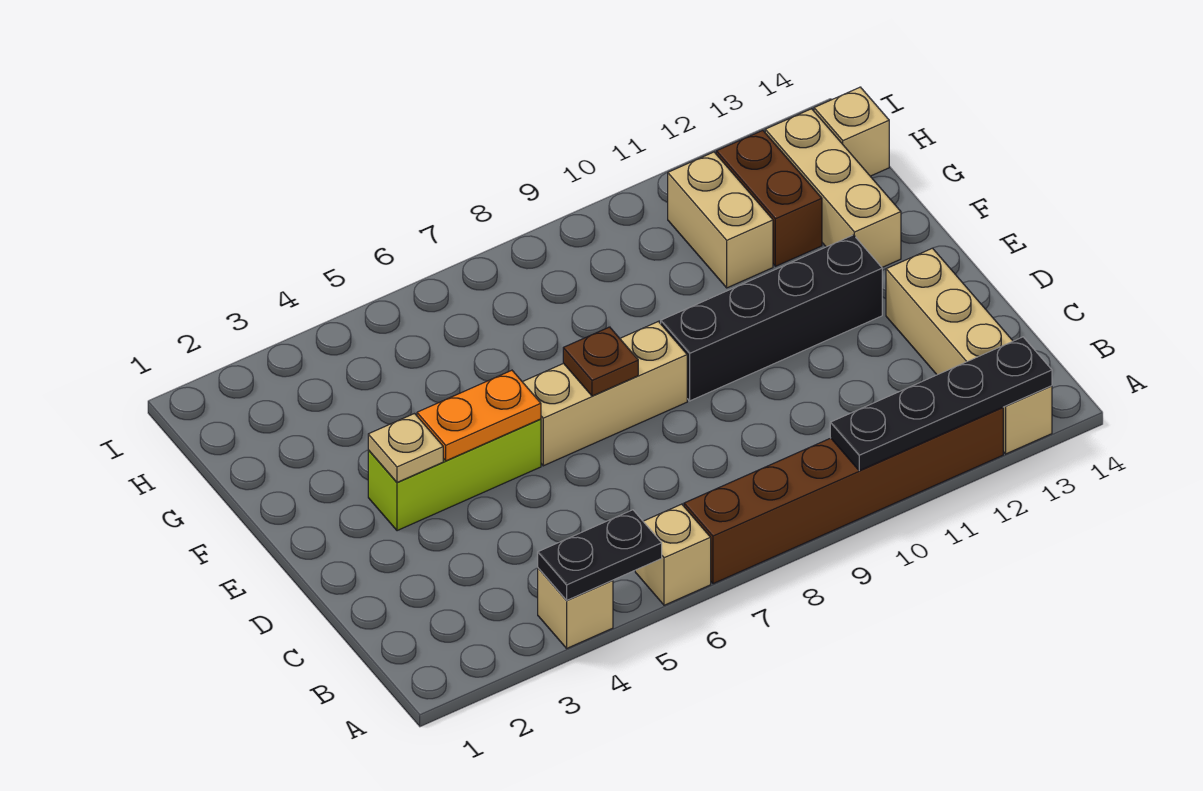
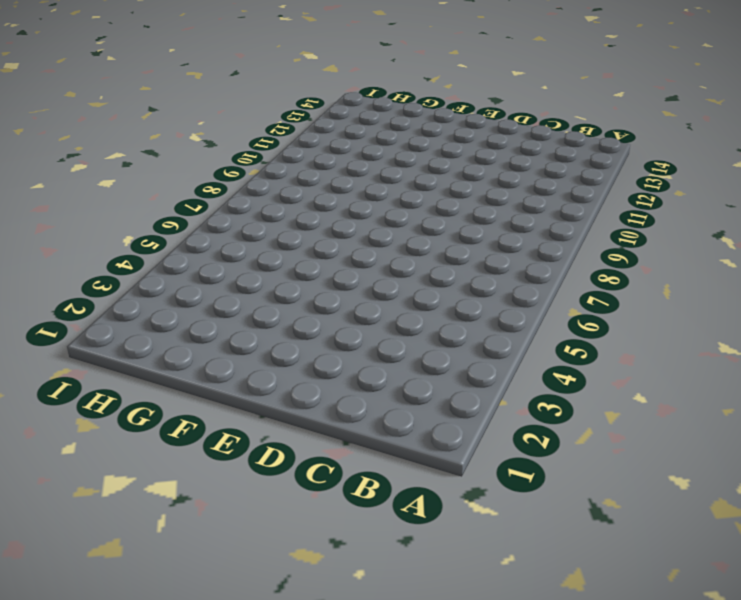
none -> tan 1x1 brick [538,568,613,648]
none -> tan 1x1 brick [635,504,711,605]
none -> brown 1x6 brick [684,407,1003,584]

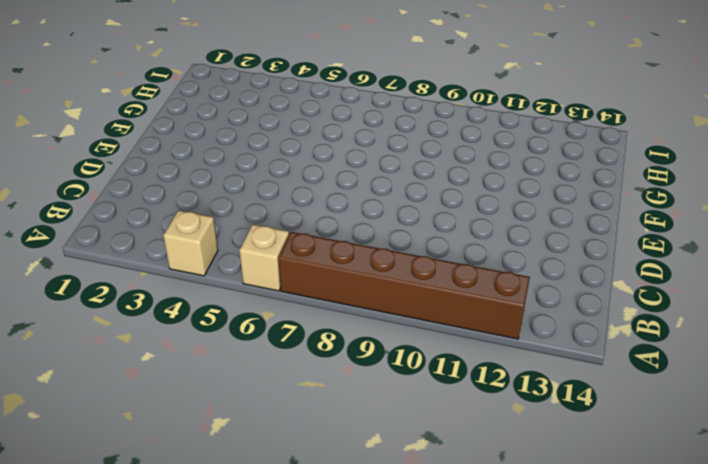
none -> tan 1x4 brick [886,248,1052,454]
none -> lime 1x3 brick [368,419,541,531]
none -> tan 1x3 brick [523,321,687,466]

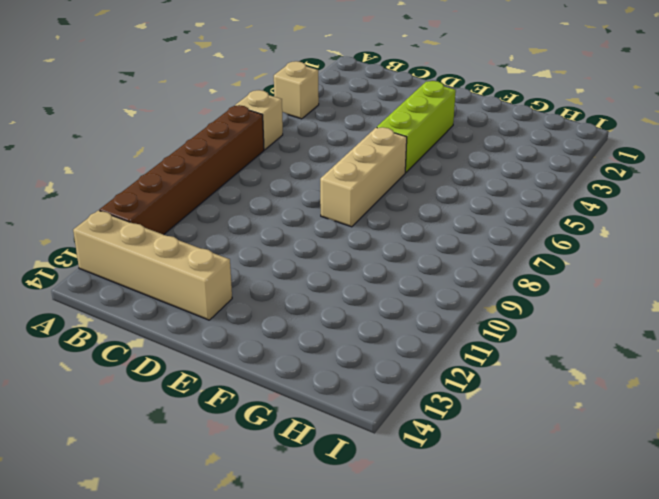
none -> black 1x4 brick [661,235,882,401]
none -> tan 1x3 brick [765,109,901,267]
none -> tan 1x2 brick [668,152,773,288]

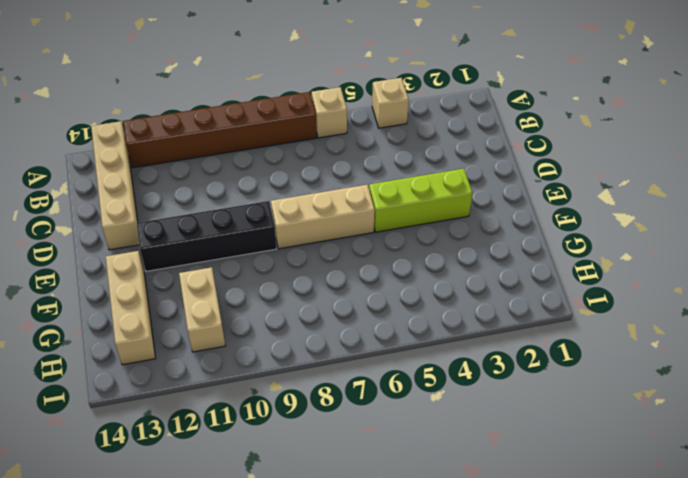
none -> brown 1x2 brick [716,130,822,266]
none -> tan 1x1 brick [814,87,889,176]
none -> black 1x2 plate [538,510,662,600]

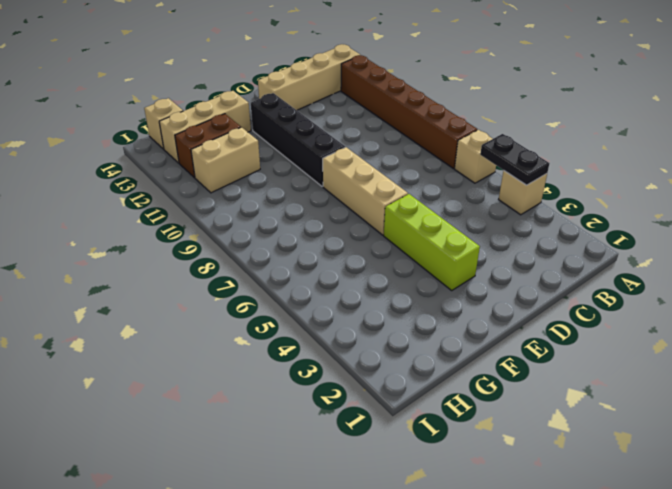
none -> black 1x4 plate [830,337,1052,471]
none -> tan 1x1 plate [368,414,443,482]
none -> orange 1x2 plate [417,370,541,461]

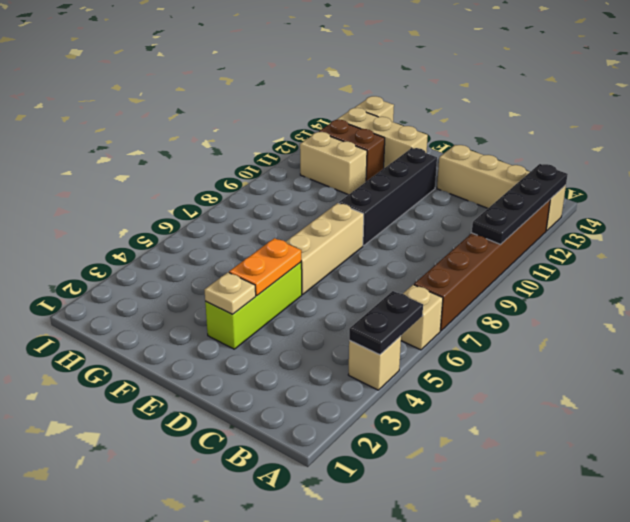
none -> brown 1x1 plate [563,327,638,396]

